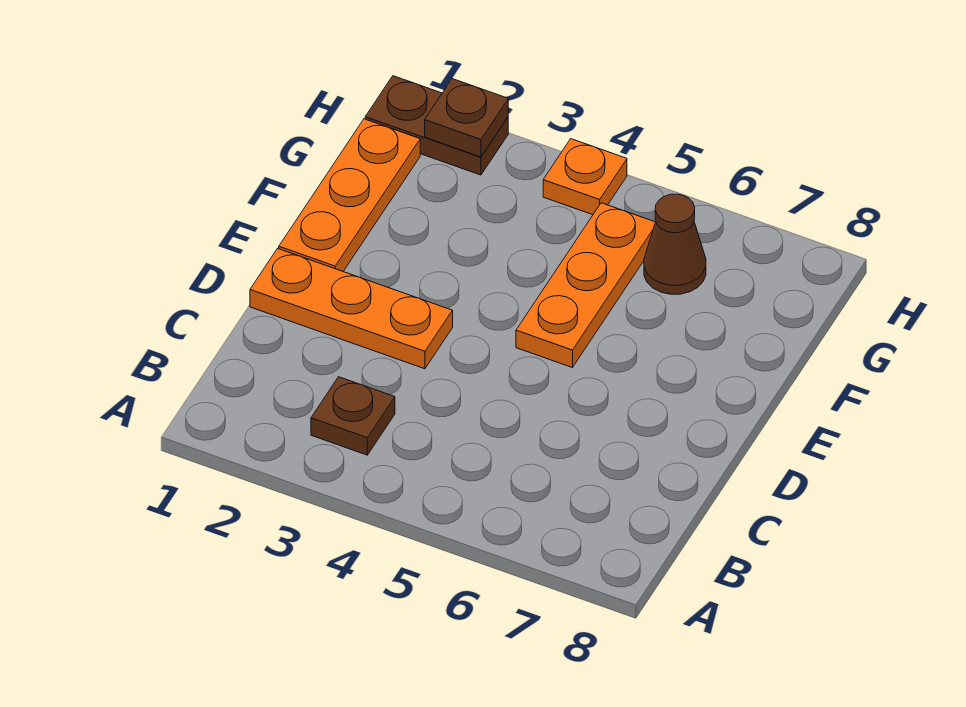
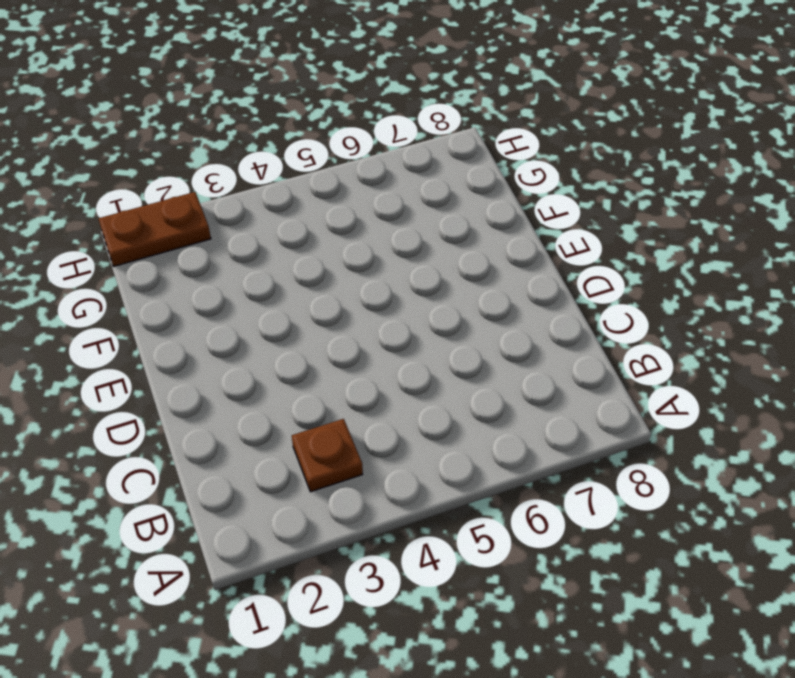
none -> orange 1x3 plate [250,248,453,369]
none -> orange 1x3 plate [279,119,420,271]

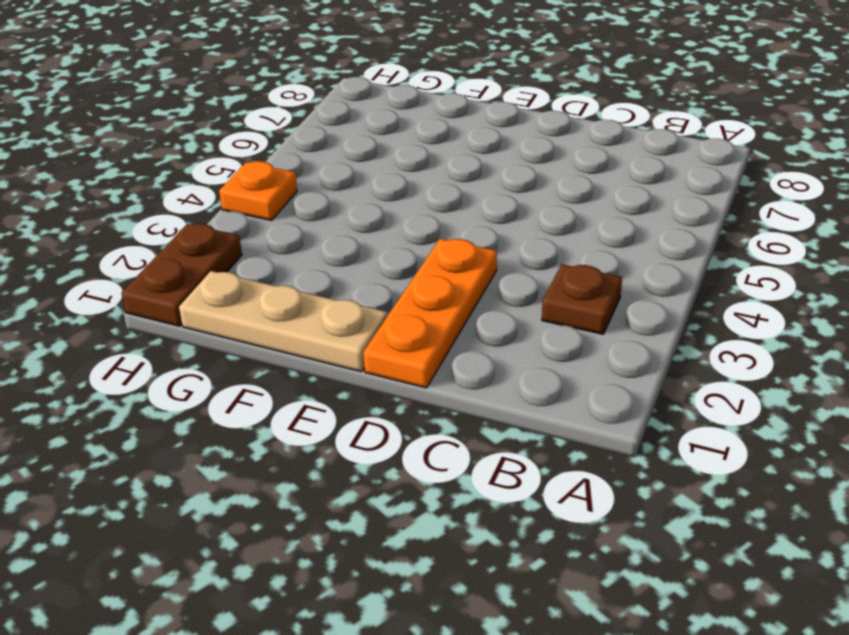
tan 1x3 plate [179,271,387,372] -> orange 1x3 plate [279,119,420,271]
none -> orange 1x3 plate [516,203,655,368]
none -> brown 1x1 cone [644,194,706,294]

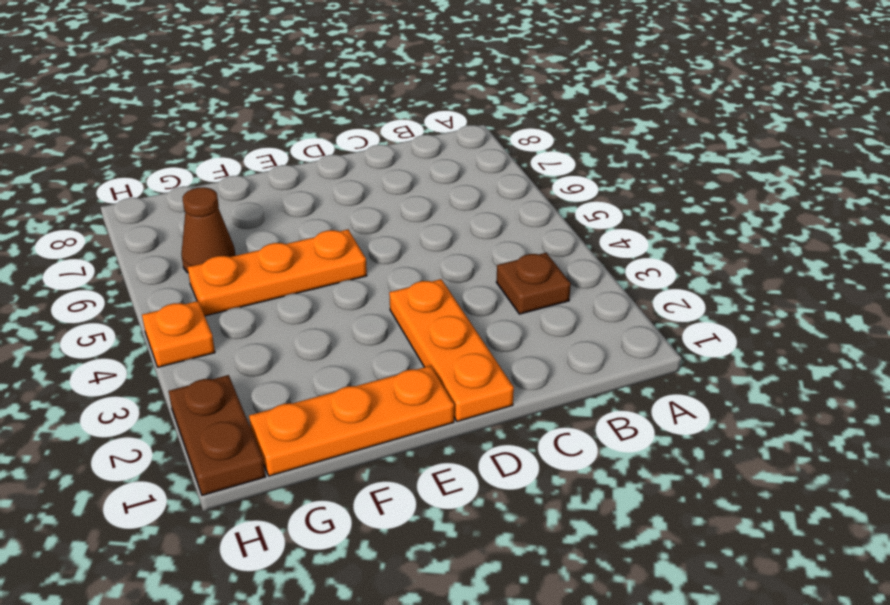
none -> brown 1x1 plate [425,79,508,157]

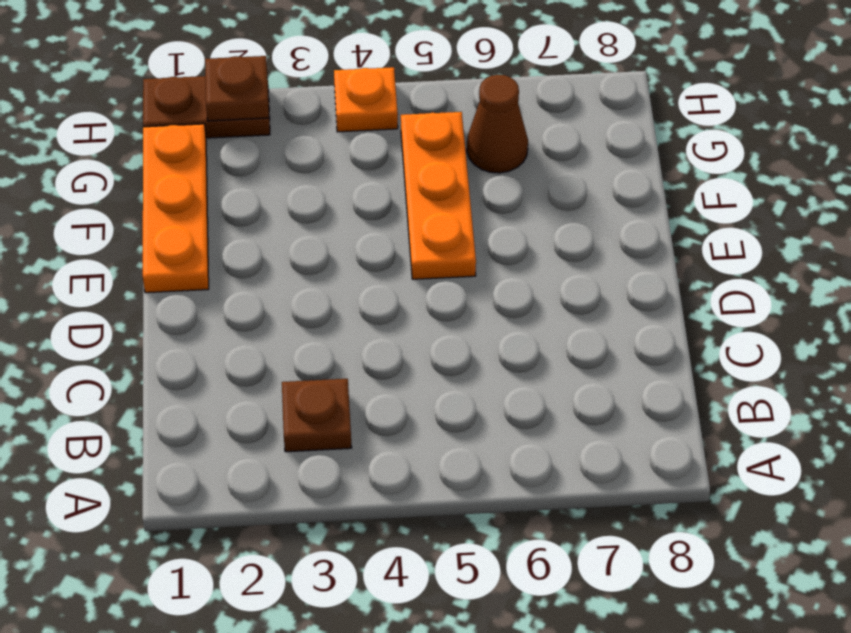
none -> orange 1x3 plate [250,248,453,369]

